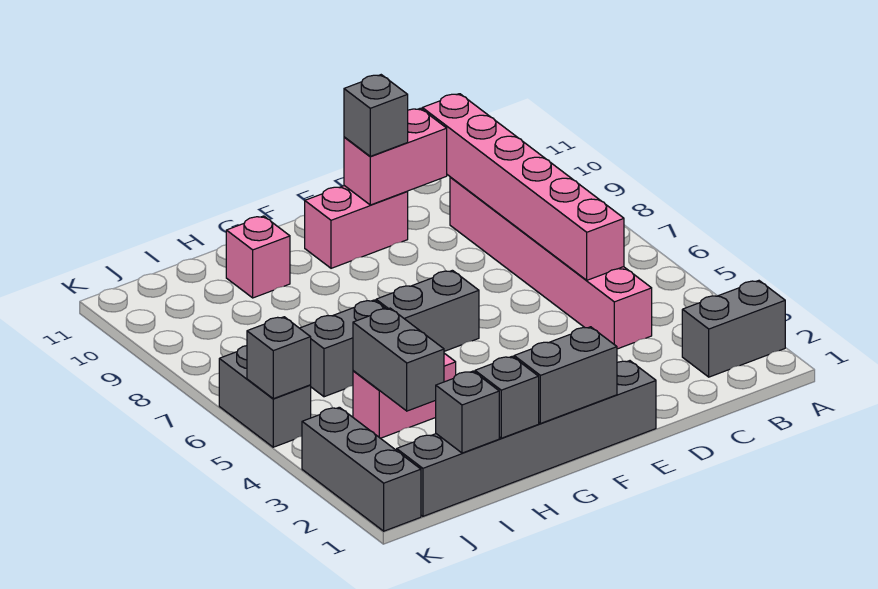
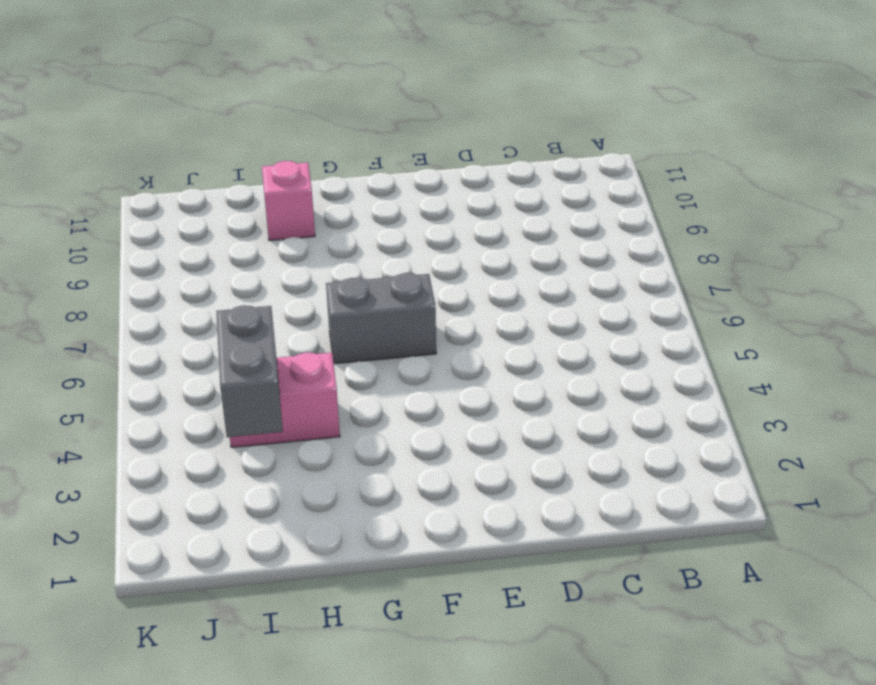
none -> grey 1x2 brick [682,281,785,377]
none -> pink 1x6 brick [450,177,652,349]
none -> grey 1x6 brick [397,361,656,516]

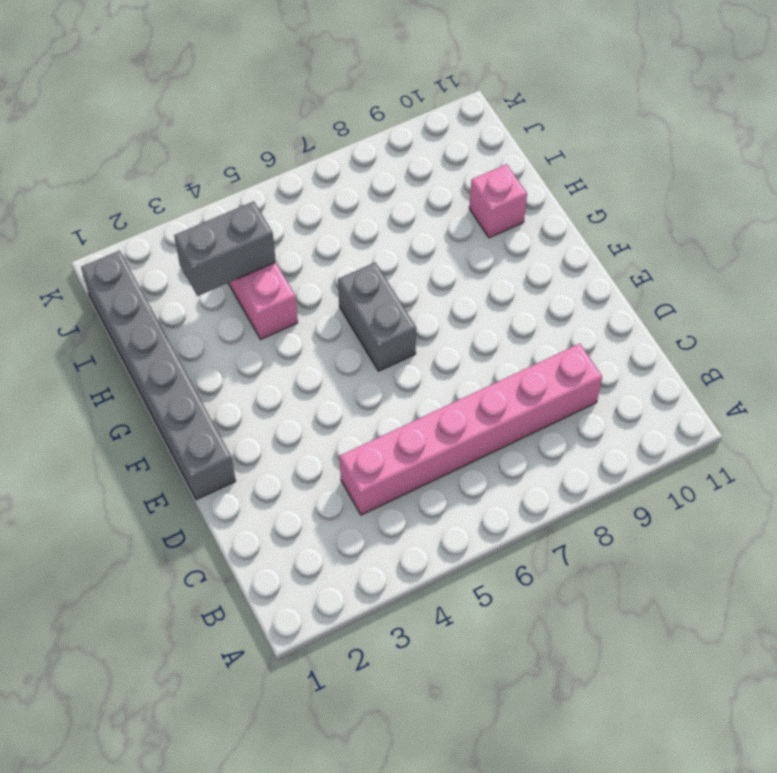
none -> grey 1x2 brick [682,281,785,377]
none -> pink 1x2 brick [305,186,408,268]
none -> grey 1x2 brick [300,300,385,397]

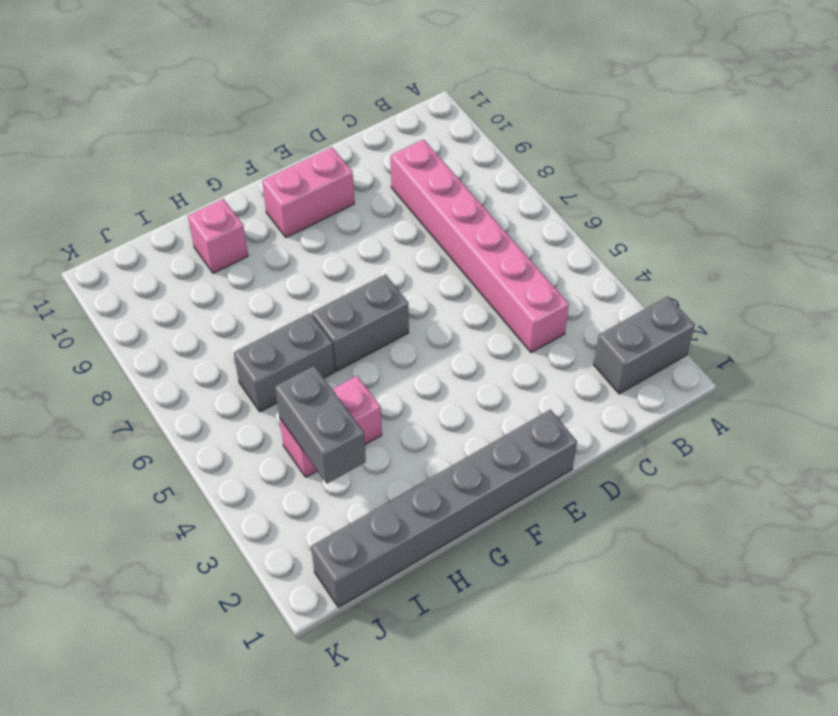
none -> grey 1x3 brick [302,407,421,531]
none -> grey 1x2 brick [219,346,311,447]
none -> pink 1x6 brick [422,94,624,280]

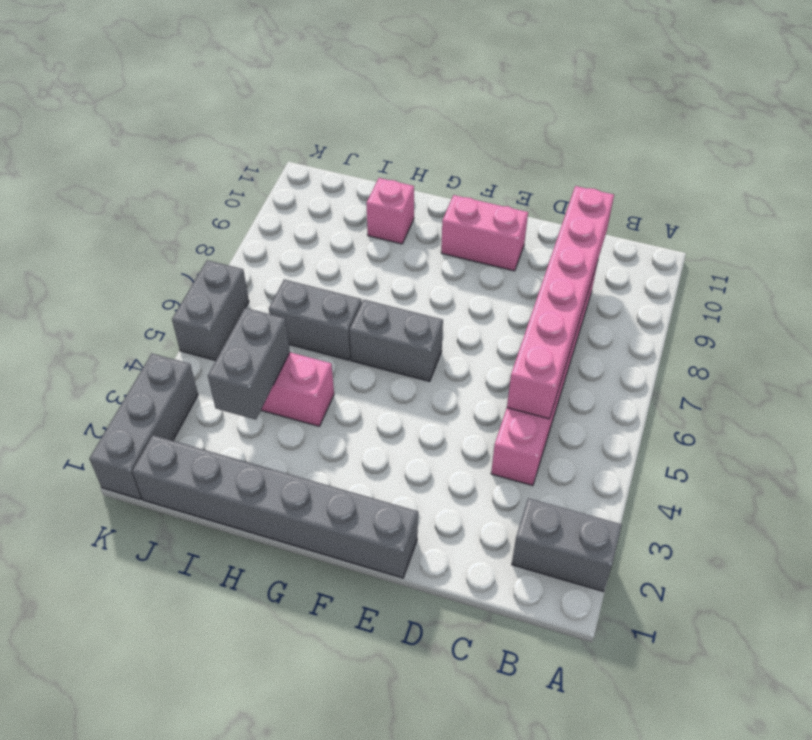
none -> pink 1x2 brick [344,108,447,205]
none -> grey 1x2 brick [514,327,617,423]
none -> grey 1x1 brick [475,356,539,438]

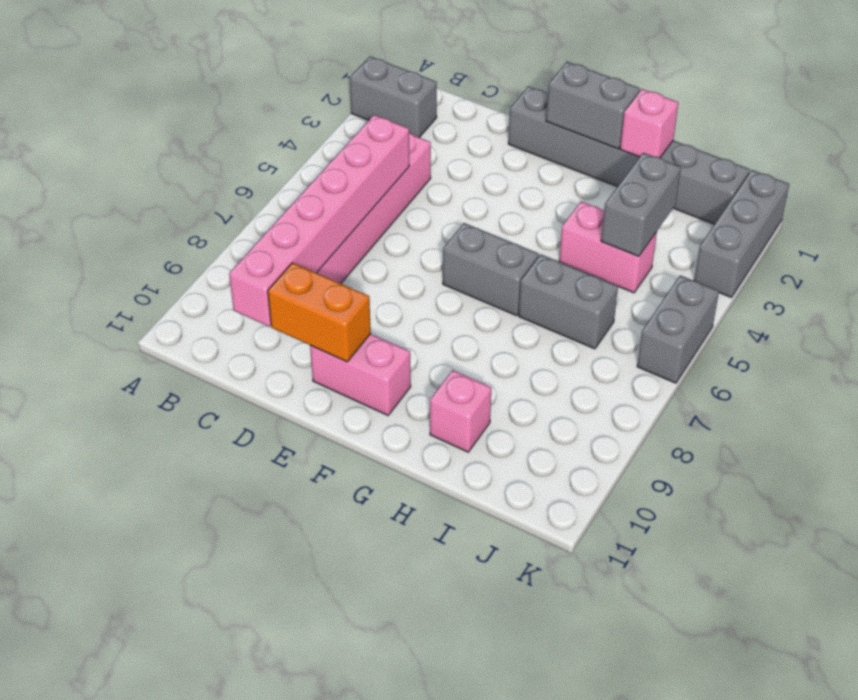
orange 1x2 brick [268,263,371,362] -> pink 1x2 brick [344,108,447,205]
pink 1x1 brick [620,89,678,157] -> grey 1x1 brick [475,356,539,438]
none -> grey 1x1 brick [436,371,499,453]
none -> grey 1x1 brick [247,317,311,399]
none -> grey 1x1 brick [344,75,408,156]

